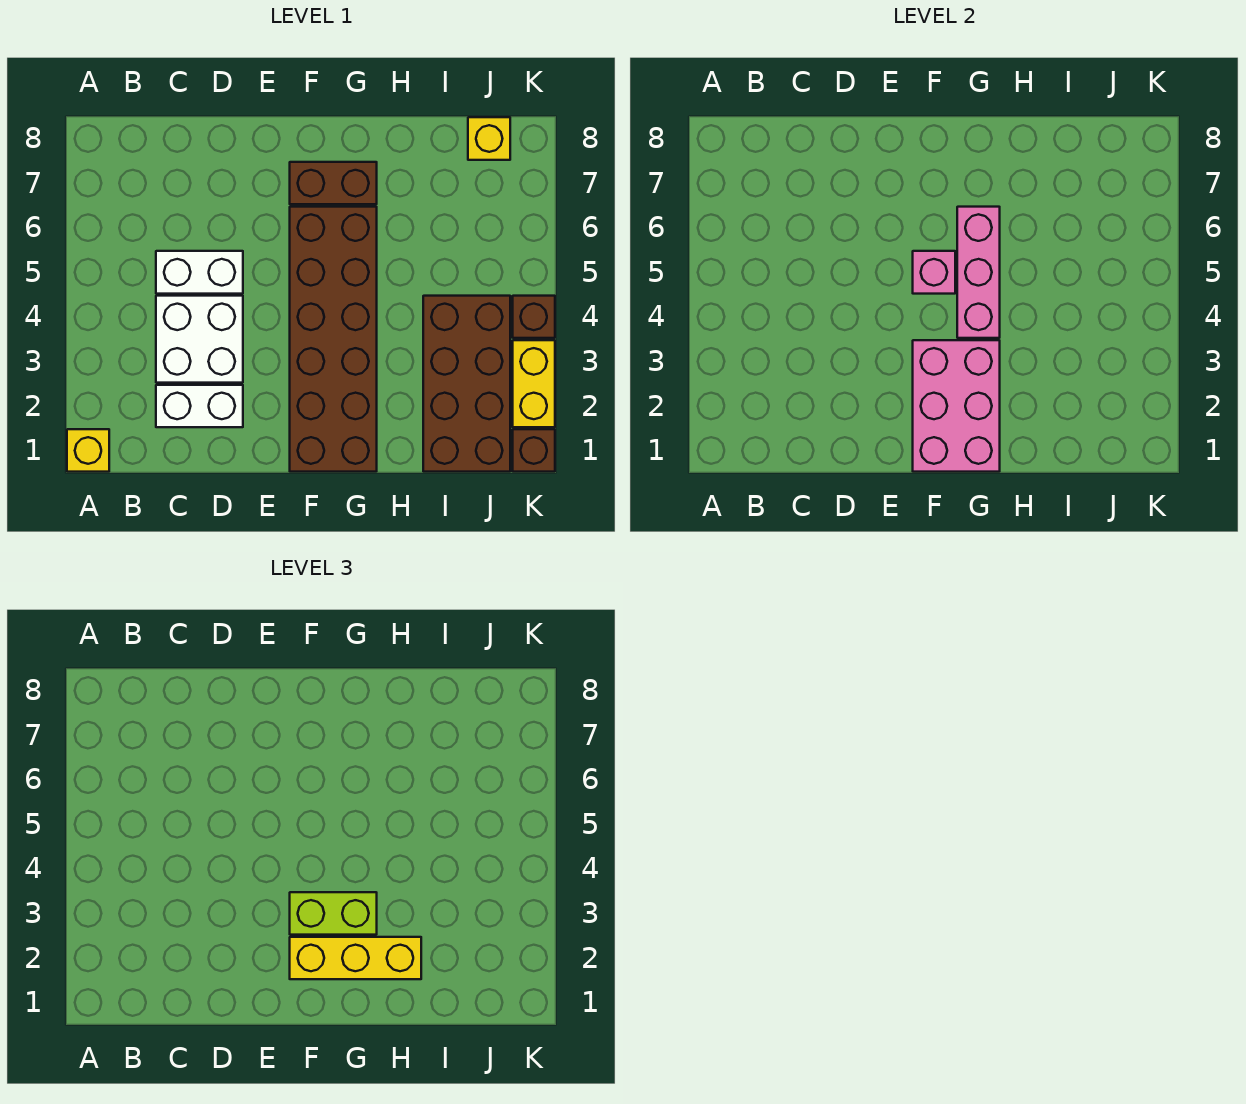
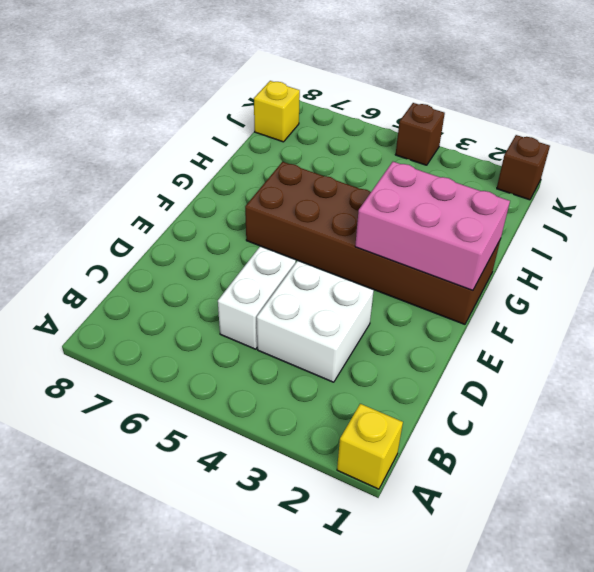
none -> white 1x2 brick [156,385,243,427]
none -> brown 1x2 brick [290,162,377,204]
none -> brown 2x4 brick [423,296,510,472]

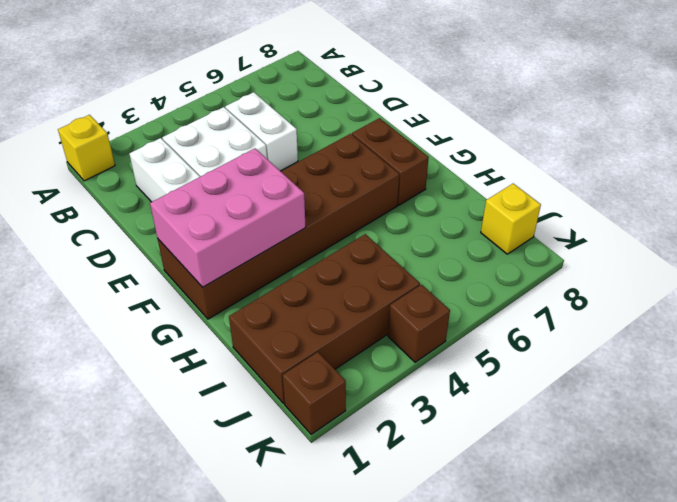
none -> yellow 1x2 brick [513,340,555,427]
none -> pink 1x1 brick [913,251,955,294]
none -> pink 1x3 brick [957,207,1000,338]

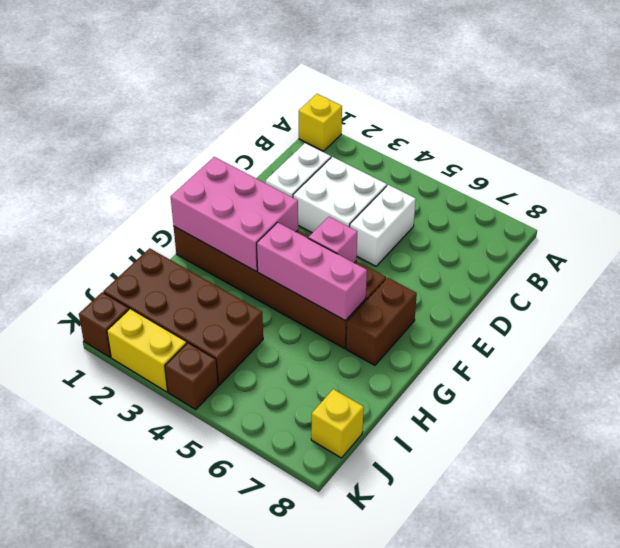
none -> yellow 1x3 brick [290,937,421,979]
none -> lime 1x2 brick [290,892,377,935]

